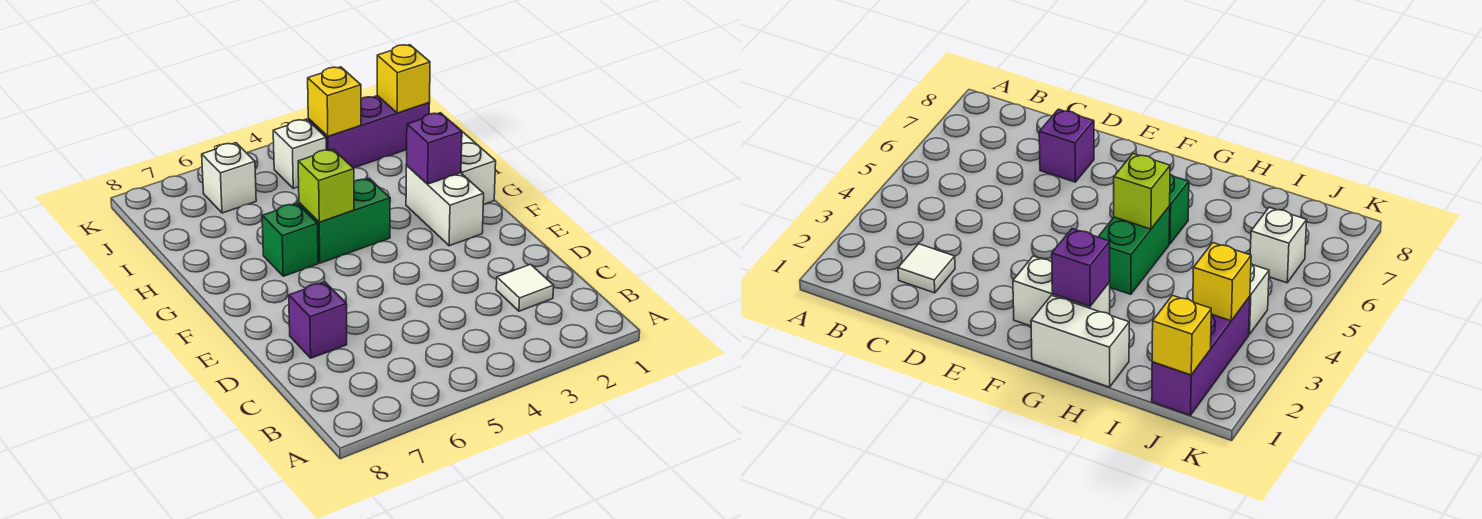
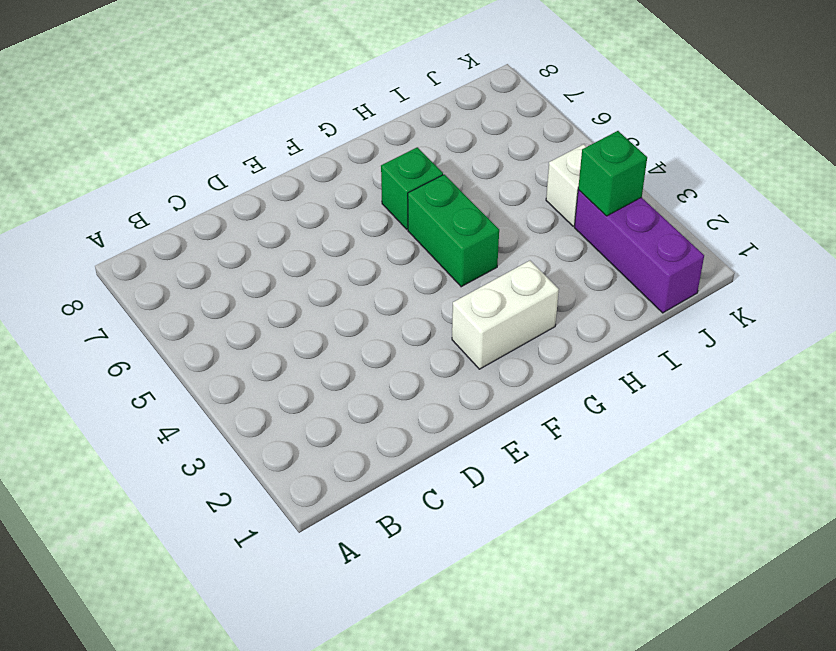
green 1x1 brick [578,131,647,216] -> yellow 1x1 brick [308,67,361,136]
none -> white 1x1 tile [496,264,554,311]
none -> purple 1x1 brick [289,282,347,358]
none -> white 1x2 brick [457,127,496,204]

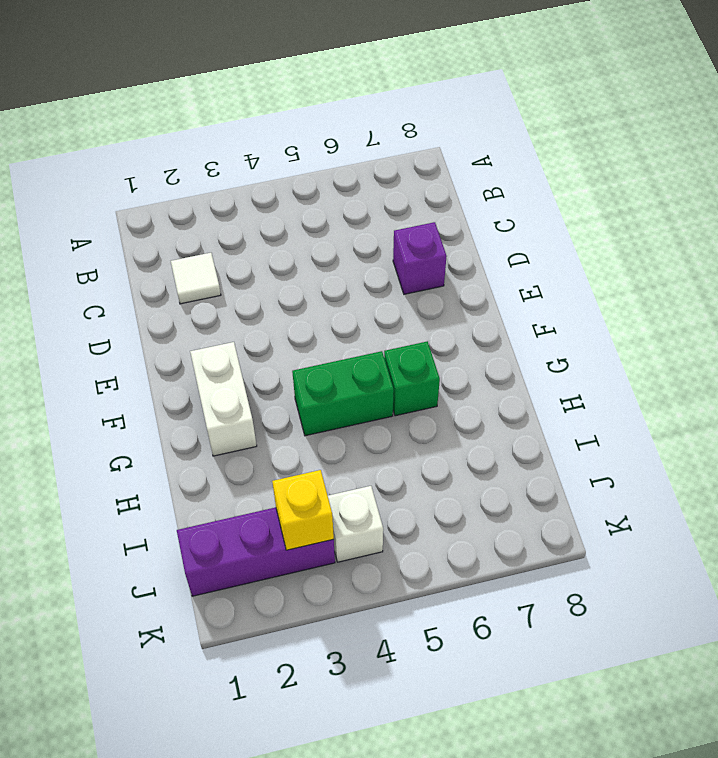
none -> white 1x2 brick [457,127,496,204]
none -> white 1x1 brick [202,143,256,213]
none -> purple 1x1 brick [406,113,462,184]

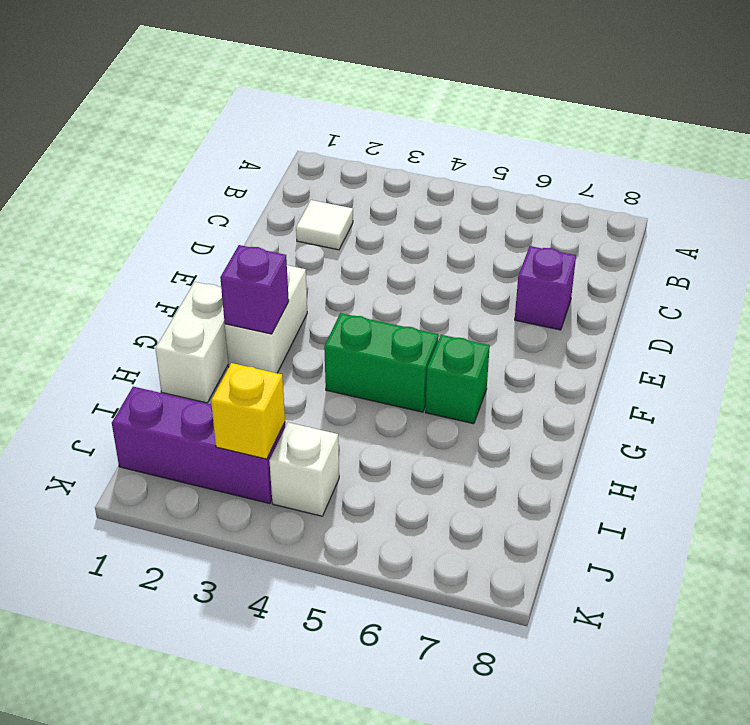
none -> white 1x1 brick [202,143,256,213]
none -> lime 1x1 brick [298,149,354,222]
none -> yellow 1x1 brick [377,45,430,113]

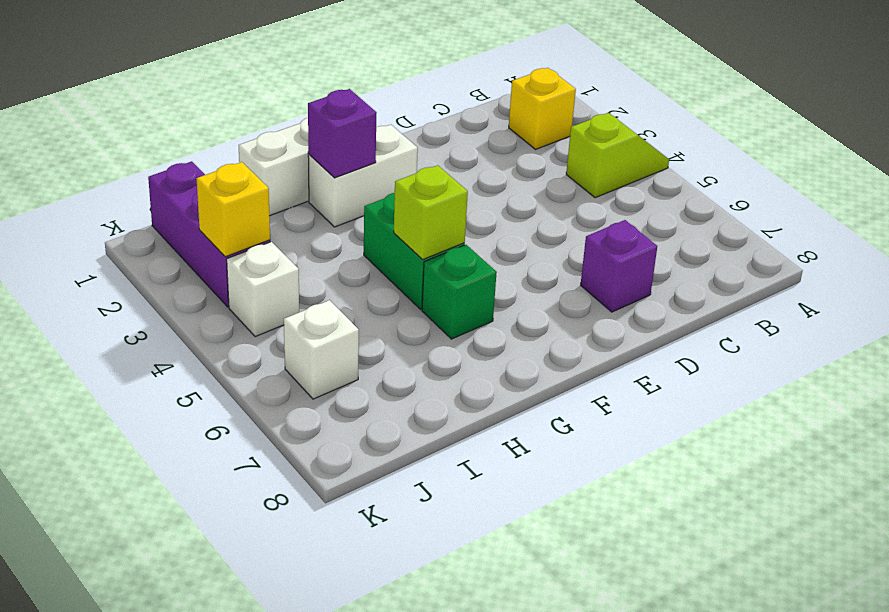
lime 1x2 slope [566,113,669,198] -> none
yellow 1x1 brick [509,68,576,149] -> yellow 1x1 brick moved to [377,45,430,113]
none -> white 1x1 tile [496,264,554,311]

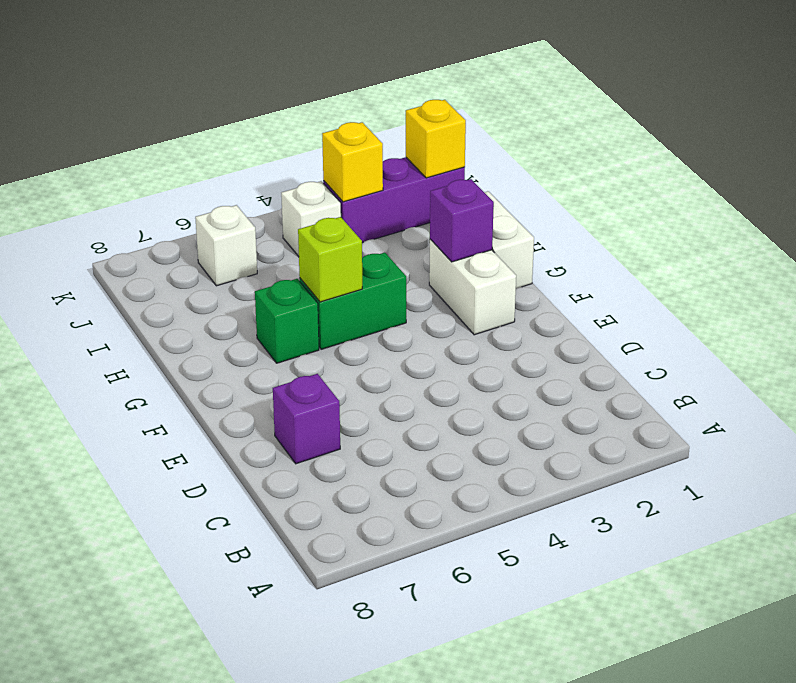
none -> white 1x1 tile [496,264,554,311]

